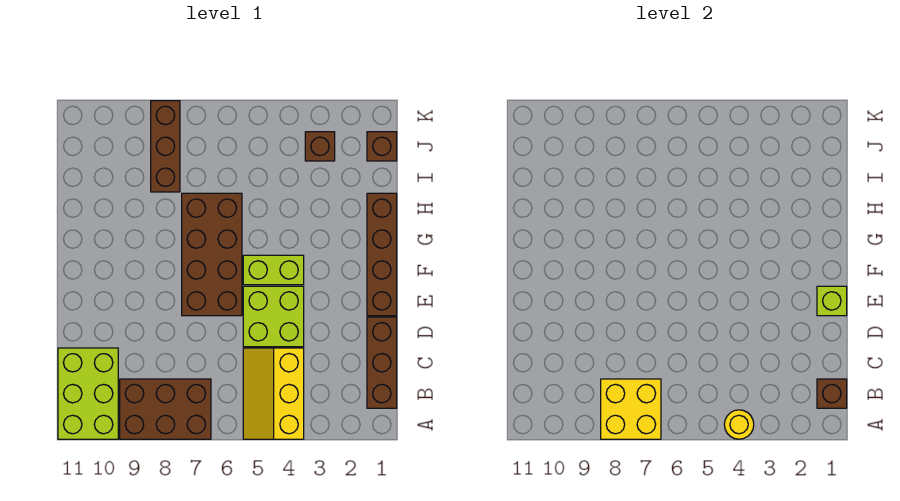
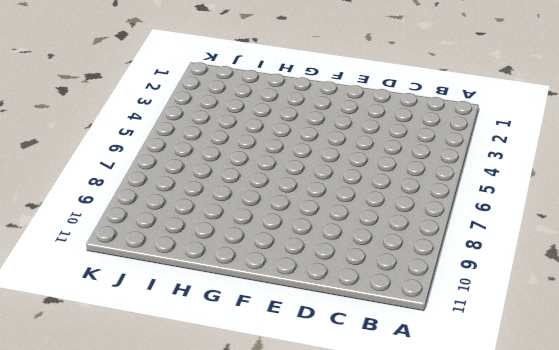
none -> yellow 2x3 slope [243,348,304,439]
none -> brown 2x3 brick [120,379,211,439]
none -> lime 2x3 brick [58,348,118,439]

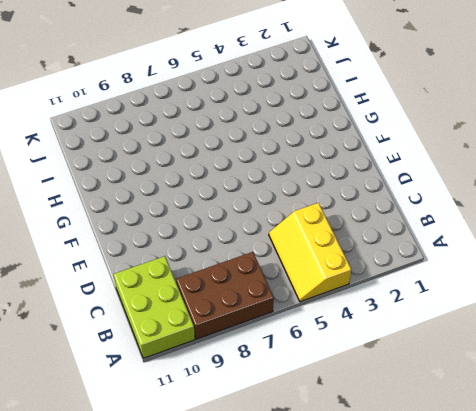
none -> brown 1x3 brick [367,317,397,408]
none -> lime 2x2 brick [243,286,304,347]
none -> brown 1x4 brick [367,193,397,316]

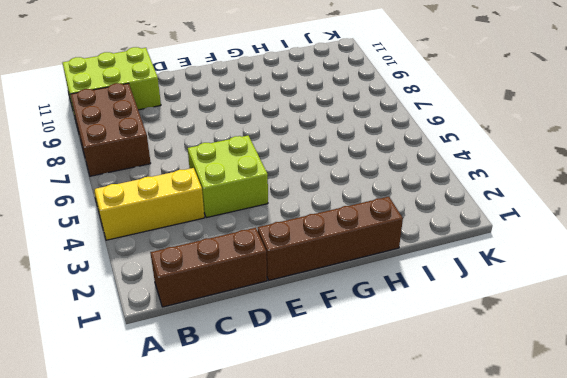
none -> brown 2x4 brick [182,193,242,316]
none -> lime 1x2 brick [243,255,304,285]
none -> brown 1x3 brick [151,101,180,192]

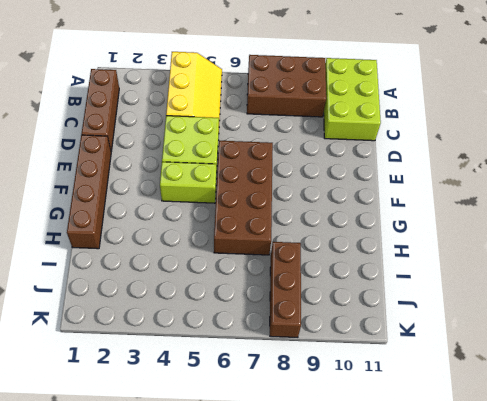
none -> brown 1x1 brick [367,132,397,161]
none -> brown 1x1 brick [305,132,335,161]
none -> yellow 1x1 round brick [724,410,754,439]

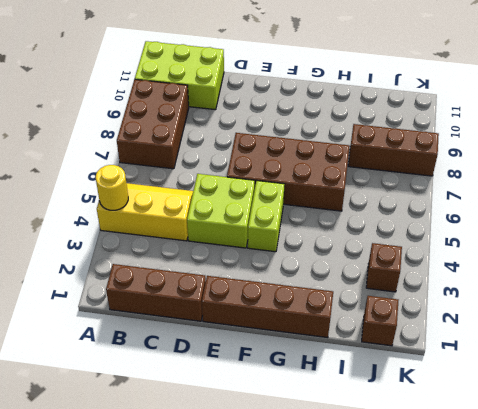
none -> yellow 2x2 brick [601,379,661,439]
none -> brown 1x1 brick [817,379,847,408]
none -> lime 1x1 brick [817,286,847,316]

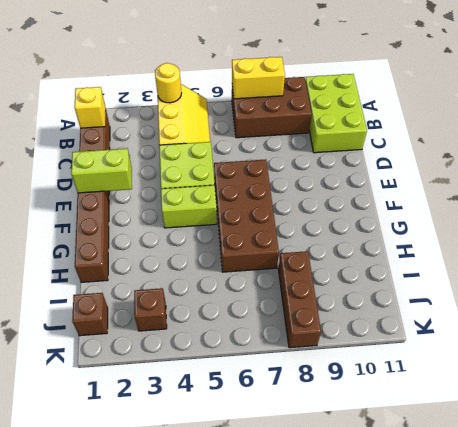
yellow 1x2 brick [232,57,285,99] -> yellow 2x2 brick [601,379,661,439]
yellow 1x1 brick [75,87,106,128] -> brown 1x1 brick [817,379,847,408]
lime 1x2 brick [71,148,132,193] -> lime 1x1 brick [817,286,847,316]

